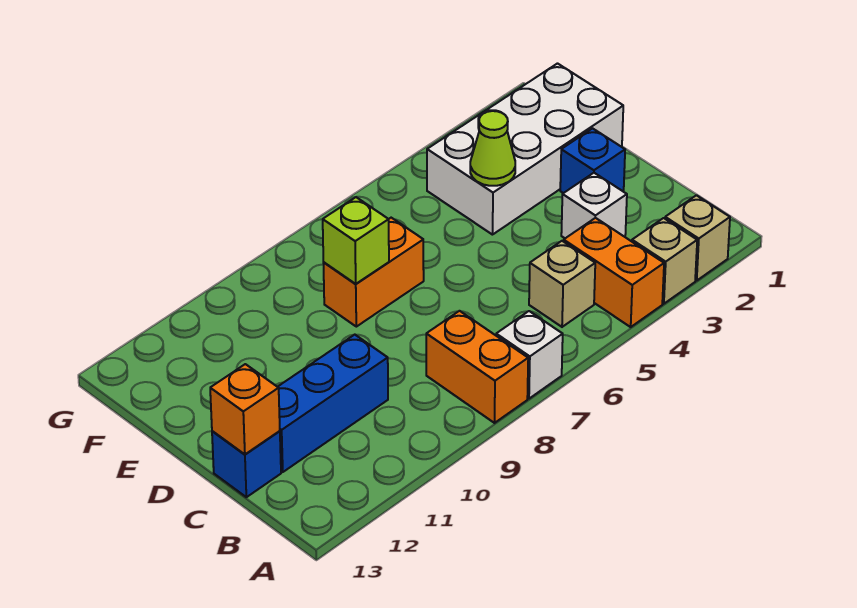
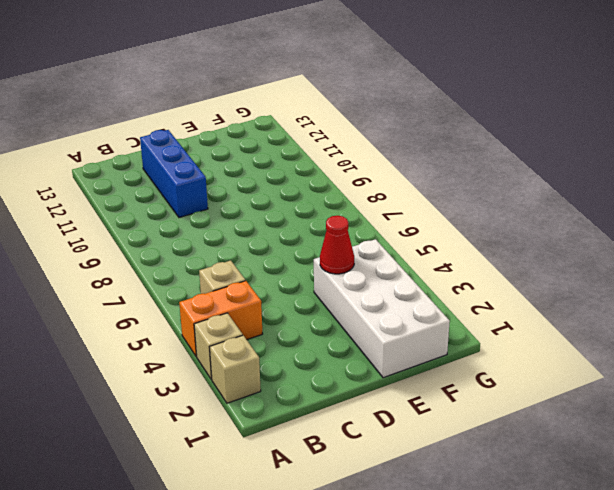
red 1x1 cone [320,216,354,274] -> lime 1x1 cone [470,111,515,186]
none -> white 1x1 brick [496,311,563,399]
none -> orange 1x2 brick [426,311,528,423]
none -> white 1x1 brick [561,173,627,238]

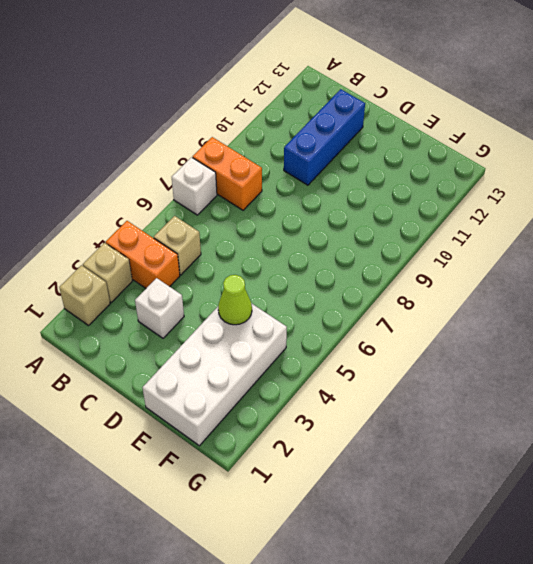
none -> blue 1x1 brick [212,431,281,497]
none -> blue 1x1 brick [560,128,625,193]
none -> orange 1x2 brick [324,218,424,327]

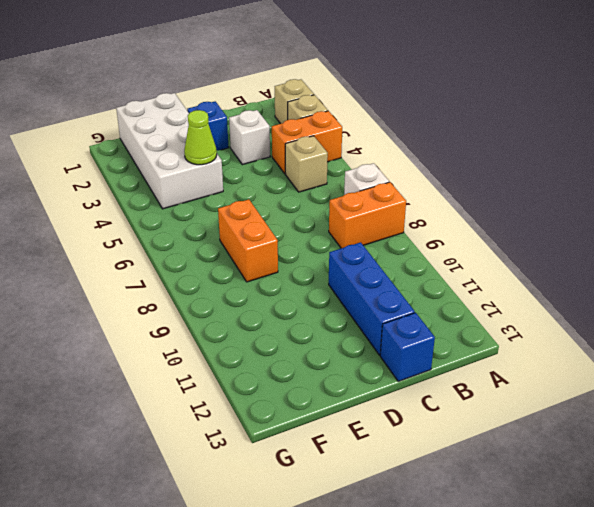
none -> orange 1x1 brick [210,364,280,454]
none -> lime 1x1 brick [323,197,389,284]

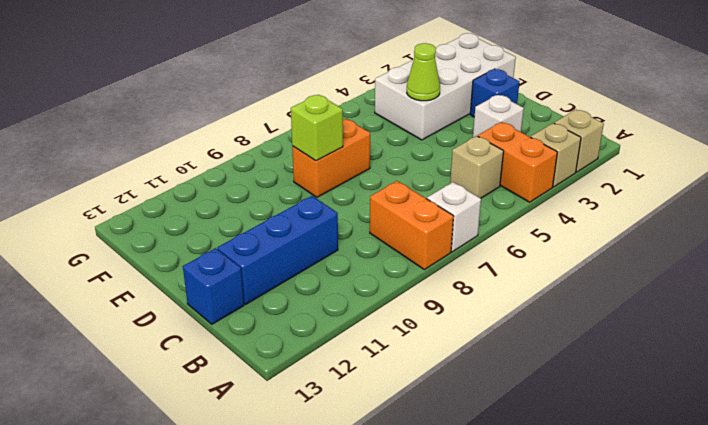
none -> orange 1x1 brick [210,364,280,454]

